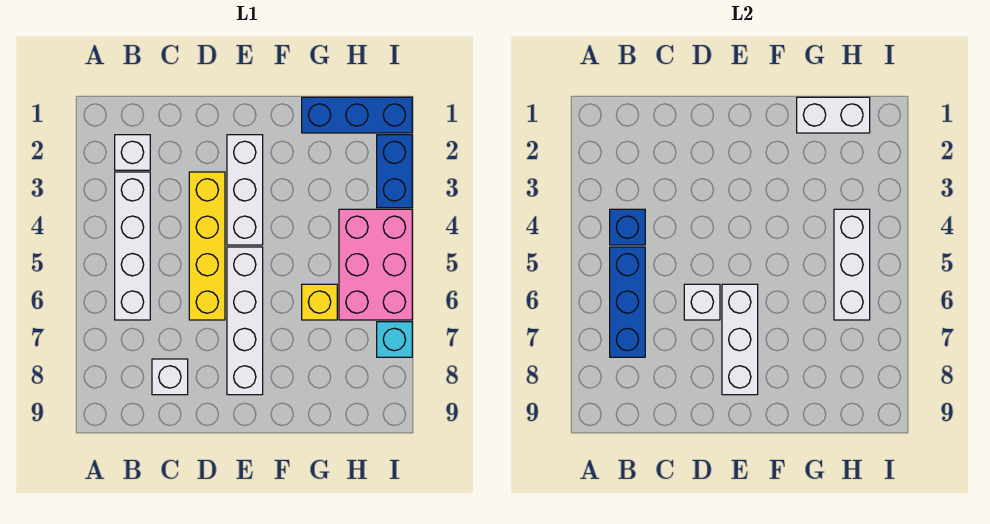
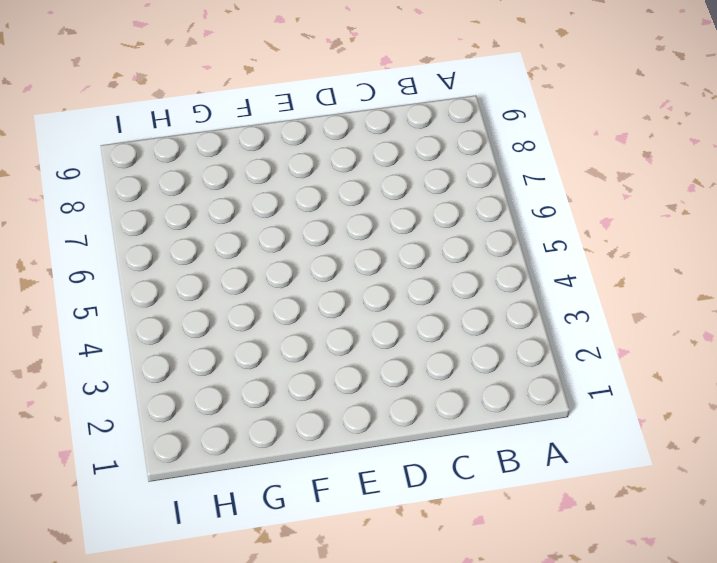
none -> white 1x1 brick [115,135,150,170]
none -> white 1x4 brick [115,172,150,320]
none -> white 1x1 brick [152,359,188,395]

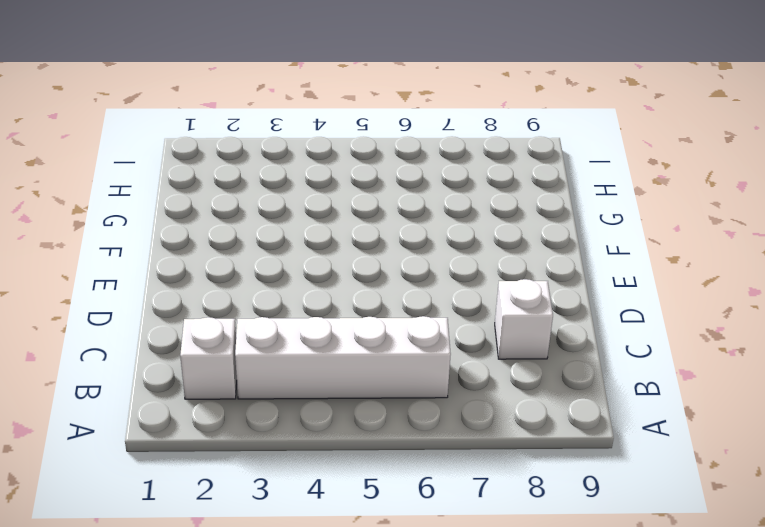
none -> yellow 1x4 brick [189,172,225,320]
none -> white 1x3 brick [227,135,263,245]
none -> white 1x4 brick [227,247,263,395]

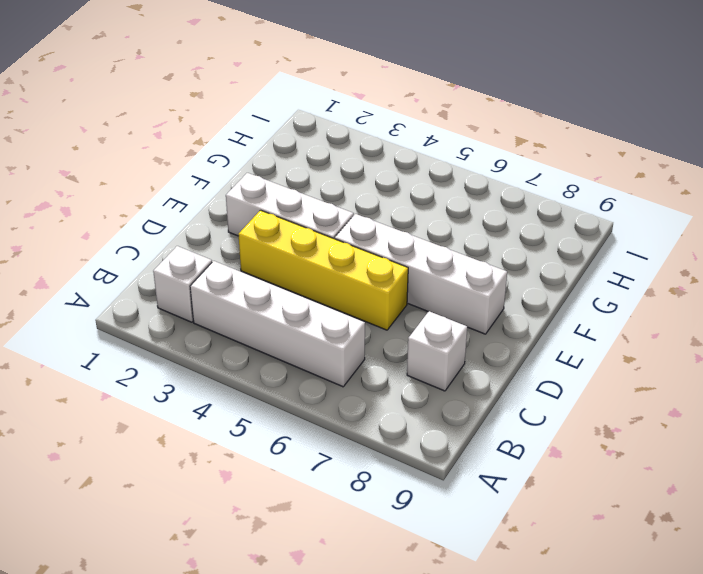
none -> blue 1x3 brick [302,97,412,133]
none -> yellow 1x1 brick [302,284,337,320]
none -> pink 2x3 brick [339,209,412,320]

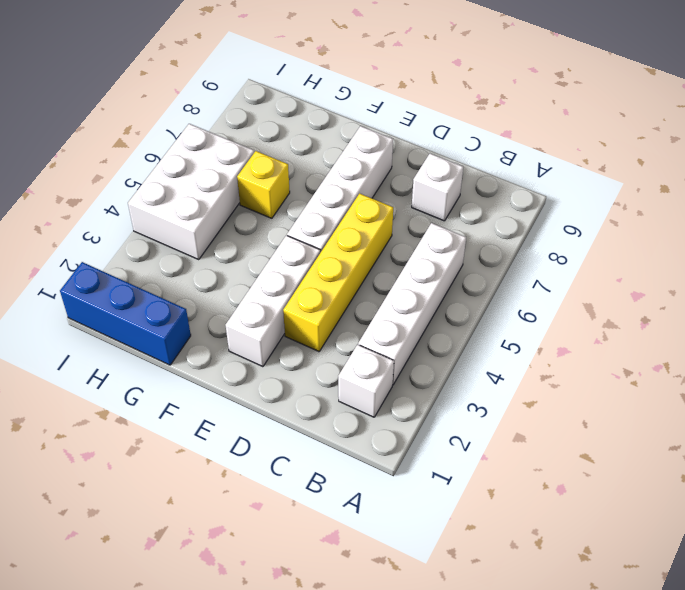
white 2x3 brick [128,124,254,260] -> pink 2x3 brick [339,209,412,320]
none -> blue 1x2 brick [377,135,412,208]
none -> cyan 1x1 brick [377,322,412,357]
none -> blue 1x1 brick [610,209,645,245]

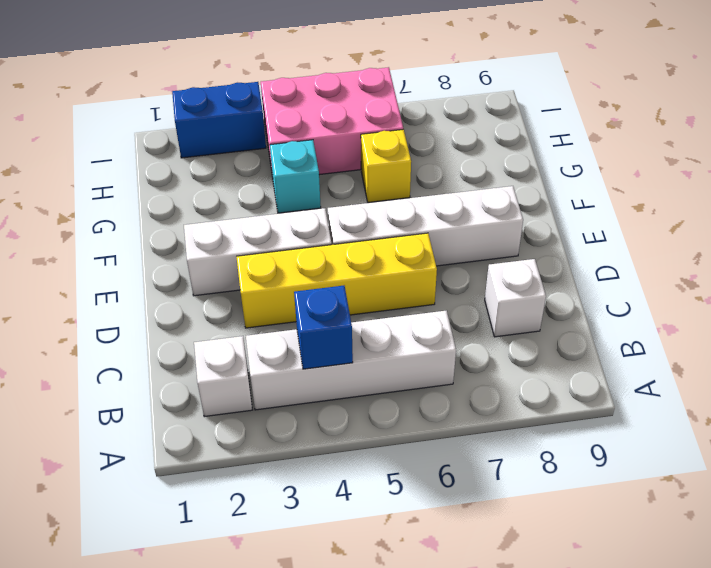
cyan 1x1 brick [270,140,321,213] -> cyan 1x1 brick moved to [377,322,412,357]
none -> blue 1x3 brick [302,97,412,133]
none -> blue 1x3 brick [610,247,645,357]
none -> white 1x1 brick [684,284,720,320]

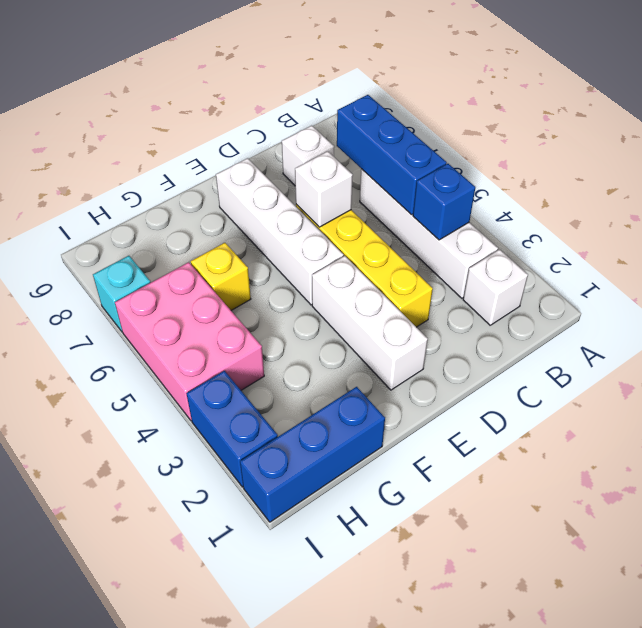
none -> white 1x3 brick [722,284,758,395]
none -> white 1x2 brick [797,97,870,133]
none -> white 1x3 brick [834,209,870,320]

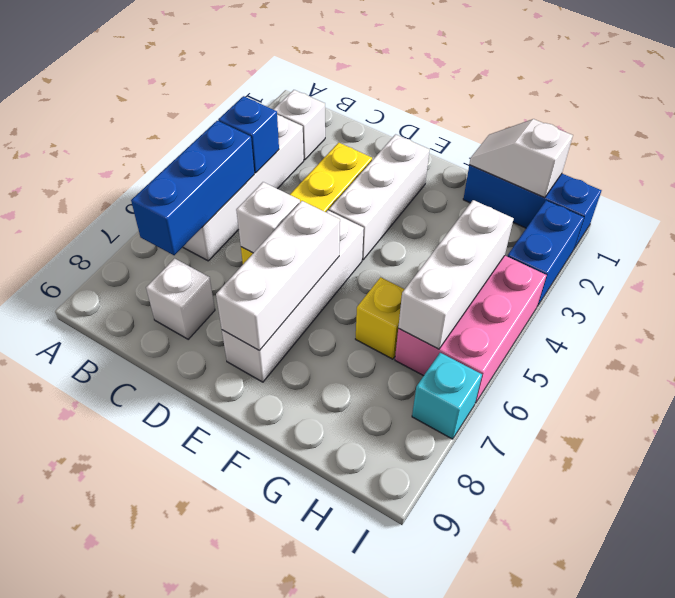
white 1x2 slope [469,119,573,198] -> white 1x2 brick [797,97,870,133]

